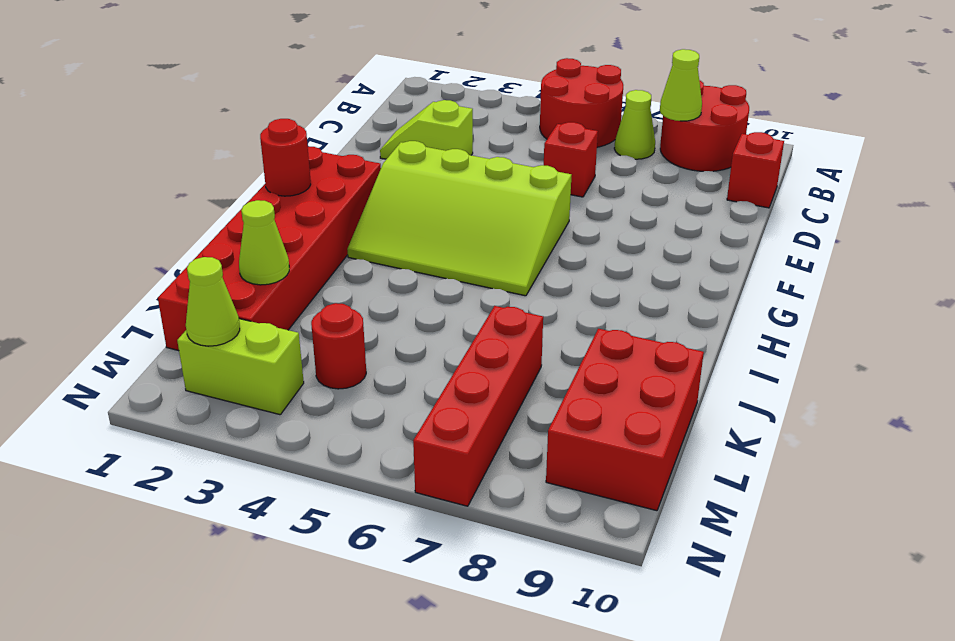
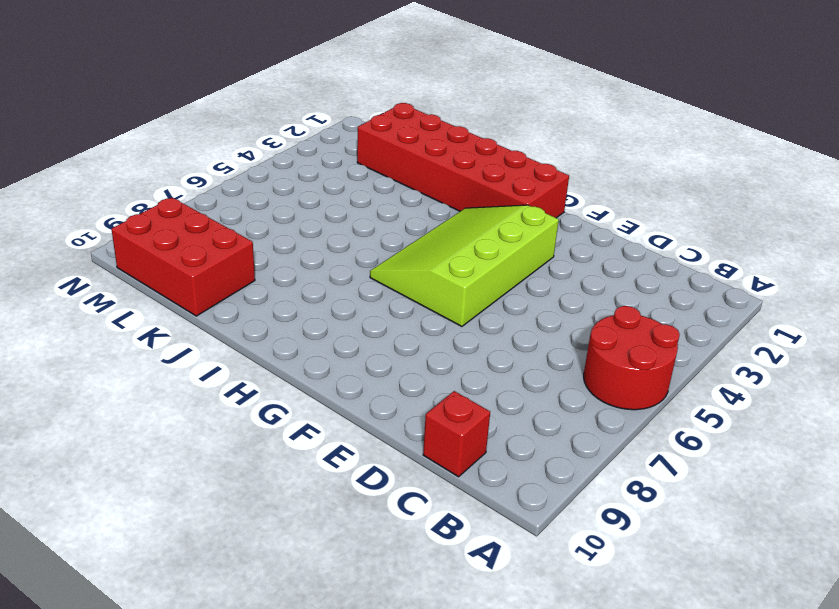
none -> red 2x2 round brick [660,80,749,171]
none -> lime 1x1 cone [614,90,655,159]
none -> lime 1x2 slope [380,100,473,159]

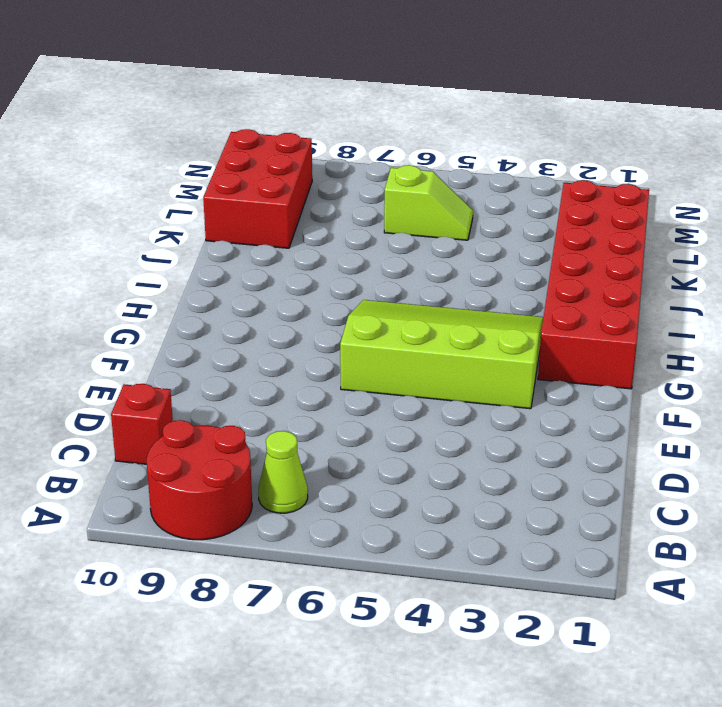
lime 1x2 slope [384,165,473,240] -> lime 1x2 slope moved to [380,100,473,159]
none -> red 2x2 round brick [540,58,623,147]
none -> red 1x1 brick [544,122,598,197]
none -> red 1x4 brick [413,306,543,506]

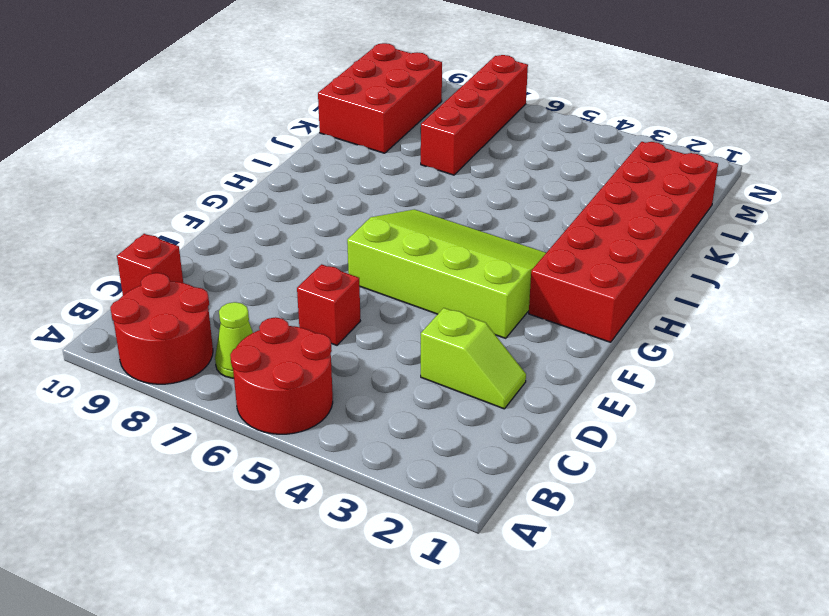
none -> red 1x1 round brick [311,303,366,389]
none -> lime 1x2 brick [177,319,304,415]
none -> lime 1x1 cone [660,49,702,121]

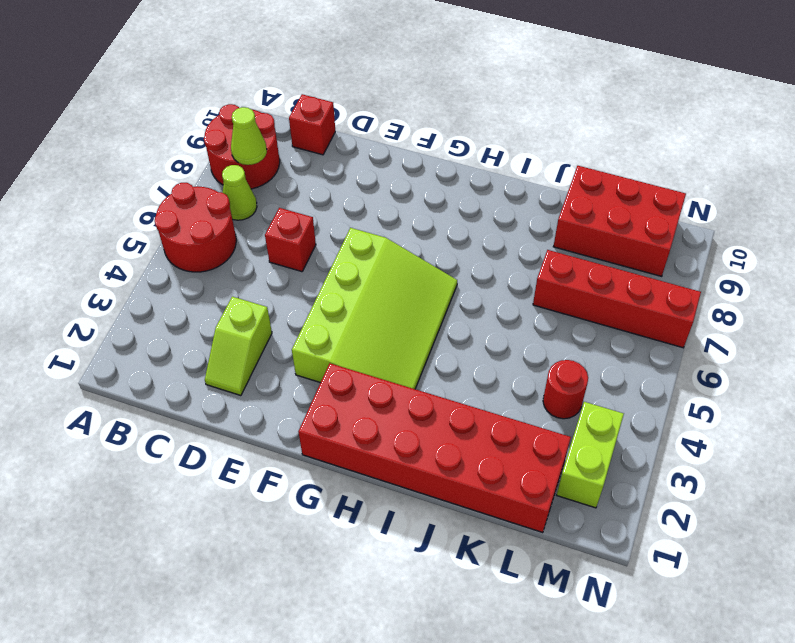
none -> red 1x1 round brick [260,119,311,196]
none -> lime 1x1 cone [239,200,289,285]
none -> lime 1x1 cone [186,257,240,346]

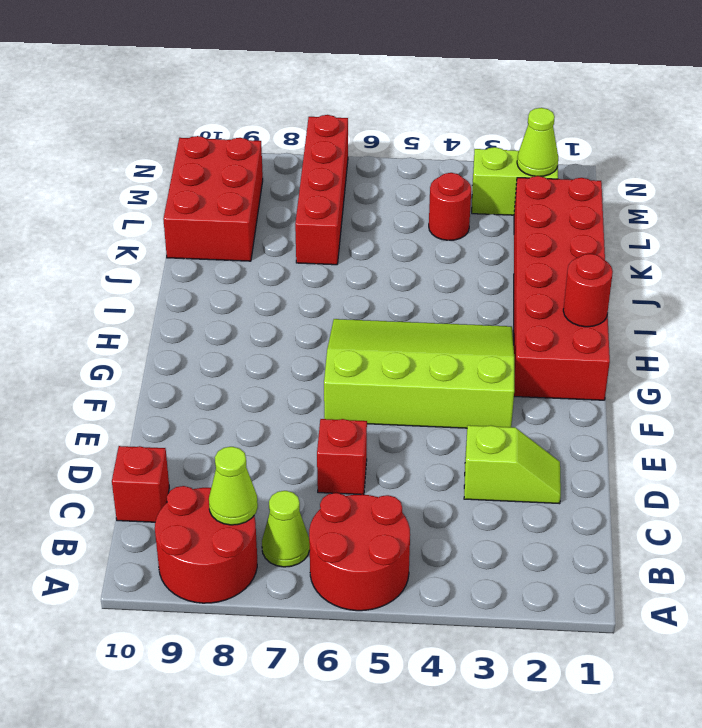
none -> lime 1x1 cone [239,200,289,285]

